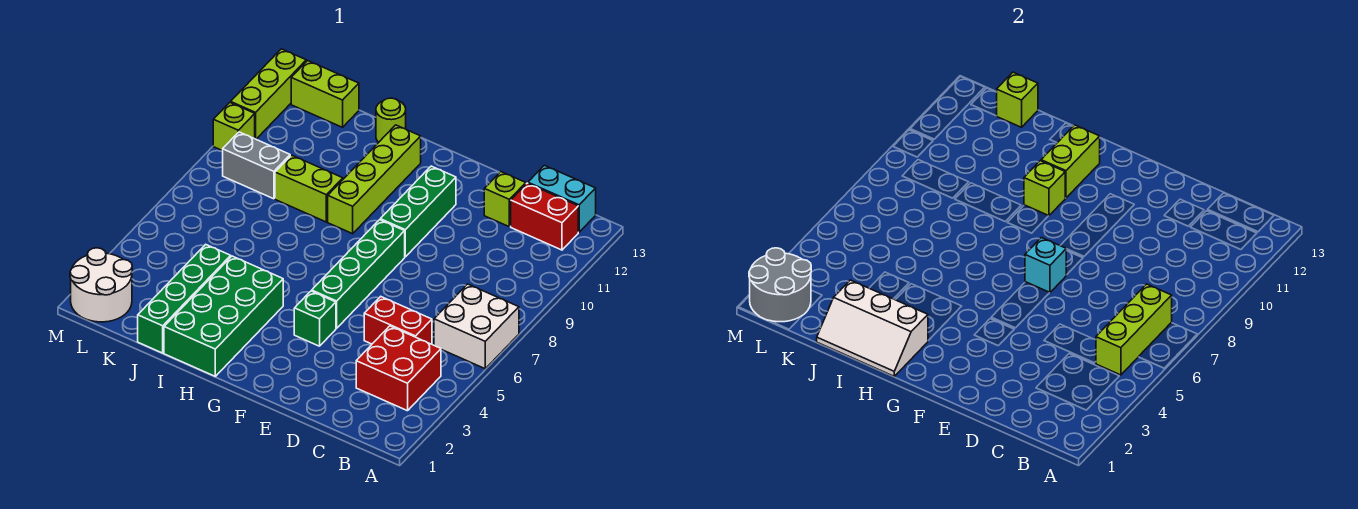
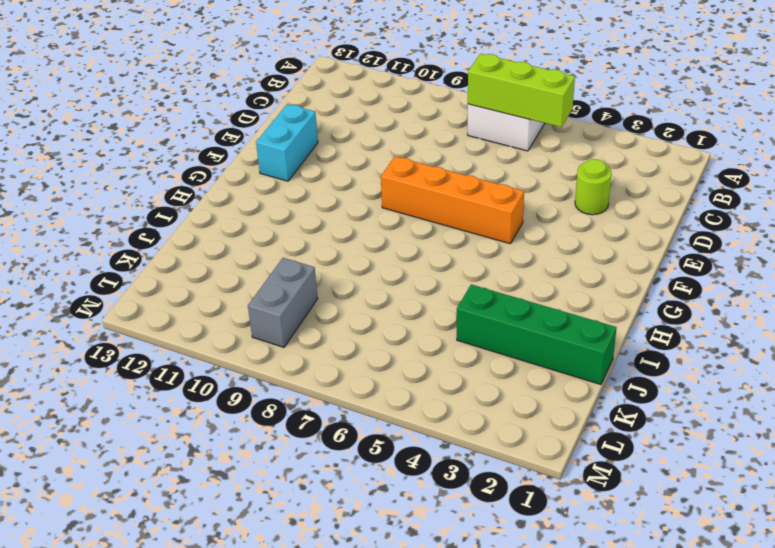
lime 1x1 round brick [575,159,611,215] -> lime 1x1 round brick moved to [376,98,406,142]
cyan 1x2 brick [256,104,318,181] -> cyan 1x2 brick moved to [528,165,596,232]
orange 1x4 brick [381,156,524,244] -> green 1x4 brick [312,220,405,328]
none -> red 2x2 brick [356,326,441,411]
none -> red 1x2 brick [511,183,578,250]
none -> red 1x2 brick [364,297,432,344]

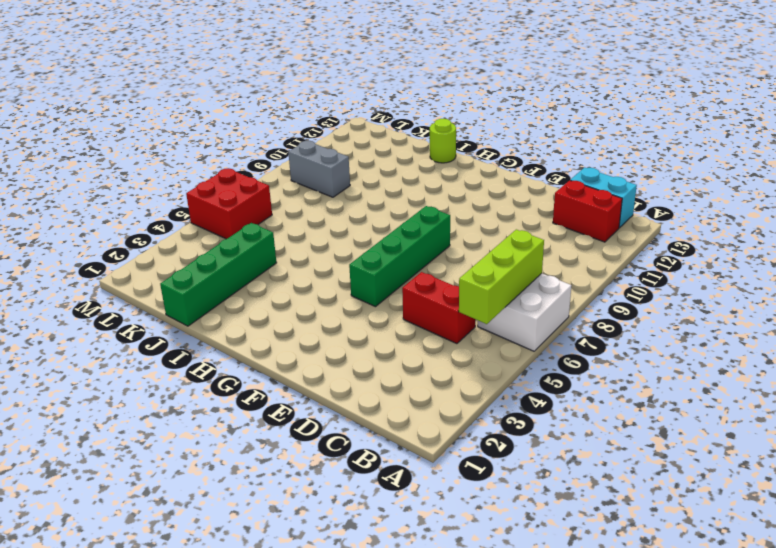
red 2x2 brick [186,168,272,239] -> red 2x2 brick moved to [356,326,441,411]
none -> lime 1x1 brick [484,172,526,227]
none -> green 1x1 brick [294,291,336,346]
none -> green 1x3 brick [380,166,456,257]

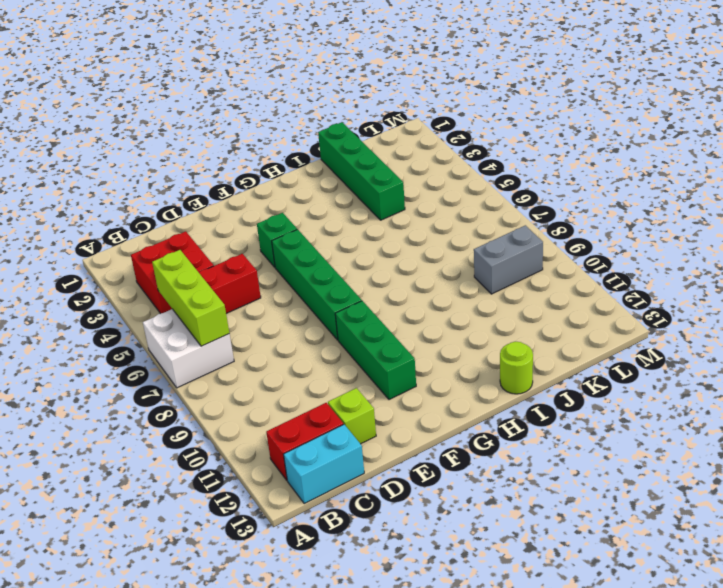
none -> green 2x4 brick [164,256,283,376]
none -> lime 1x4 brick [328,125,421,234]
none -> lime 1x2 brick [275,155,343,222]

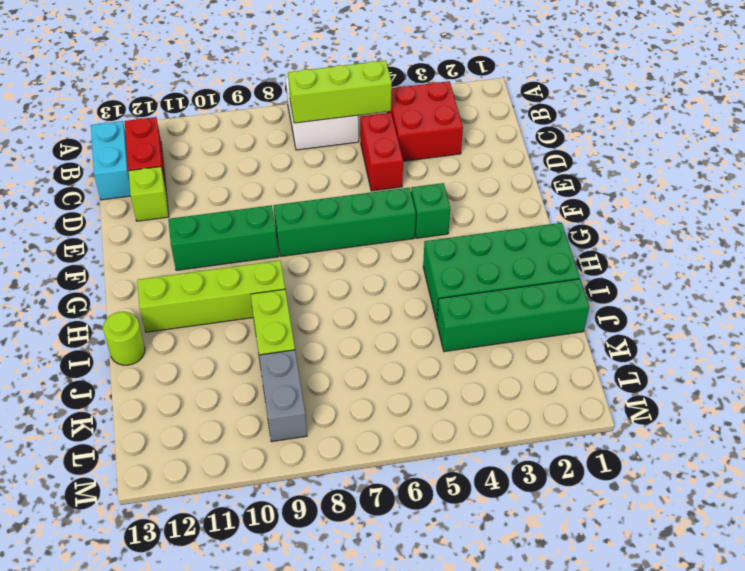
none -> lime 1x2 brick [291,61,359,127]
none -> white 2x2 round brick [70,248,132,322]
none -> lime 1x1 brick [213,103,255,151]

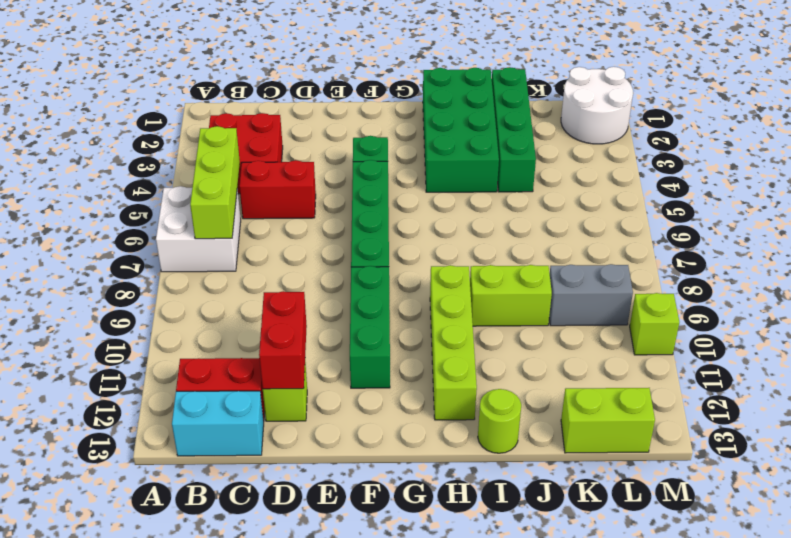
red 1x2 brick [259,291,307,389] -> none
none -> lime 1x3 brick [231,49,306,139]
none -> cyan 1x1 brick [1025,238,1066,293]
none -> white 2x3 slope [817,280,928,376]

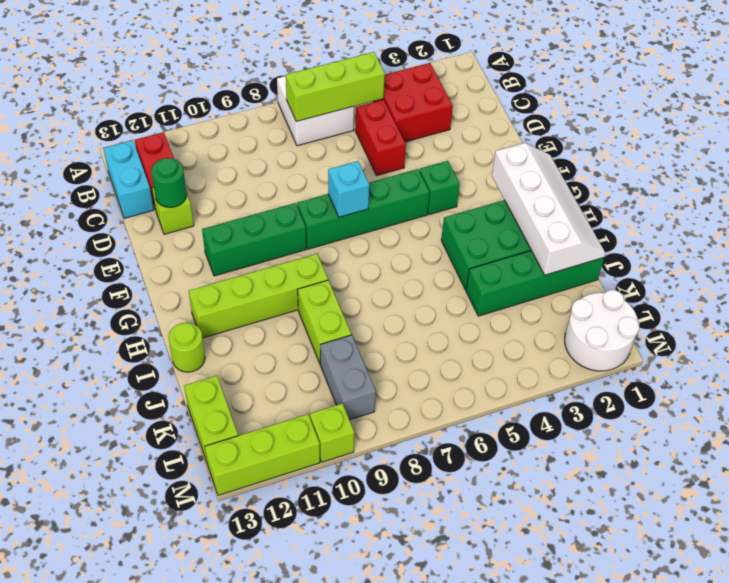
green 1x1 round brick [151,158,187,208] -> none
white 2x4 slope [492,143,605,275] -> white 2x3 slope [817,280,928,376]
none -> lime 1x1 brick [1024,161,1065,216]
none -> lime 1x2 brick [1041,125,1100,198]
none -> lime 1x1 brick [997,72,1038,127]

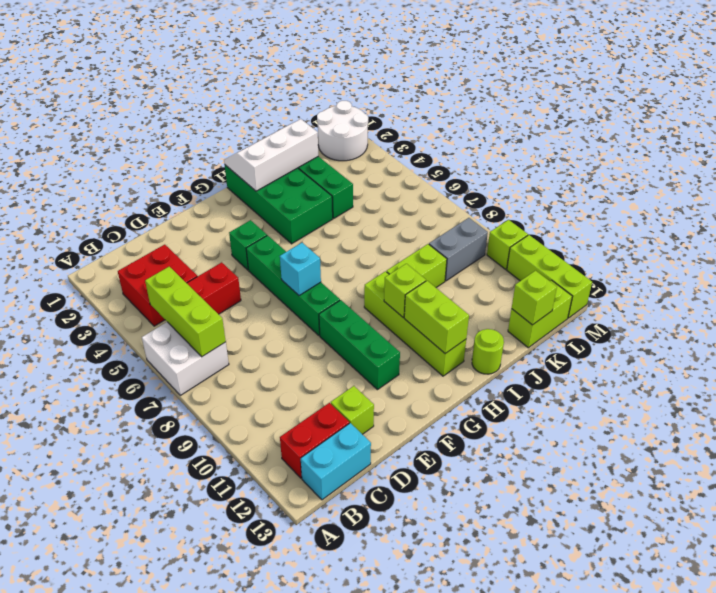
none -> grey 2x2 round brick [749,248,811,322]

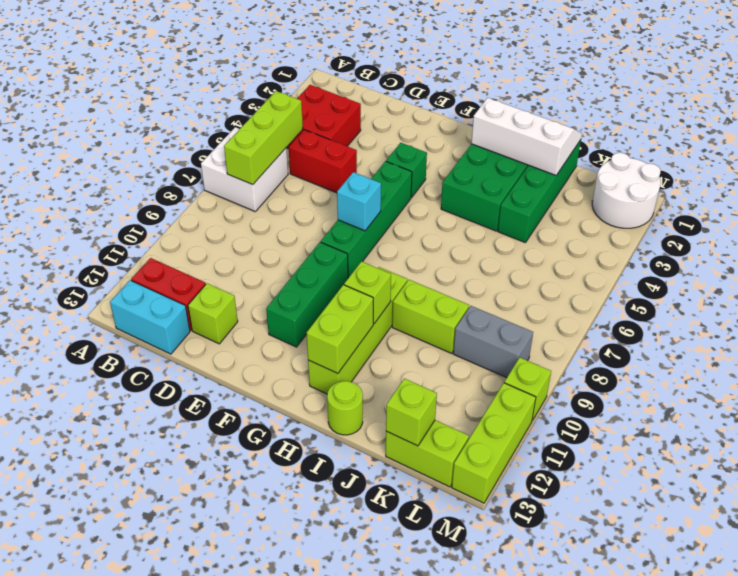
none -> grey 2x2 round brick [749,248,811,322]

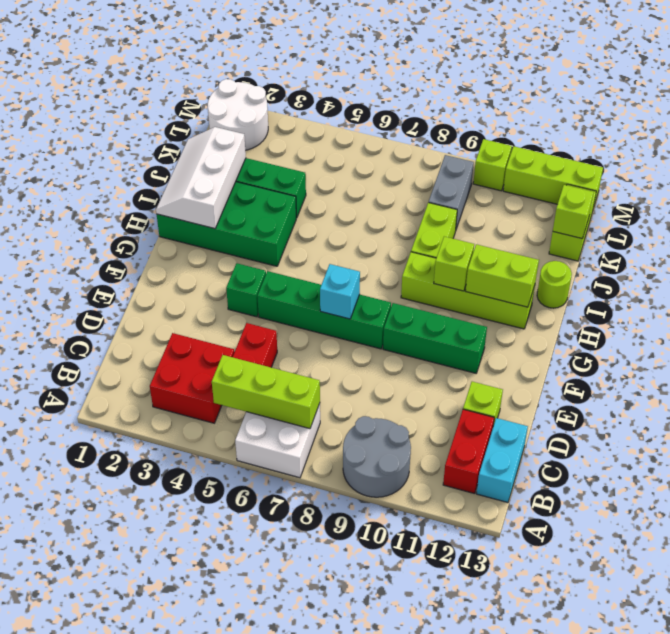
grey 2x2 round brick [343,416,411,497] -> grey 2x2 round brick moved to [749,248,811,322]

